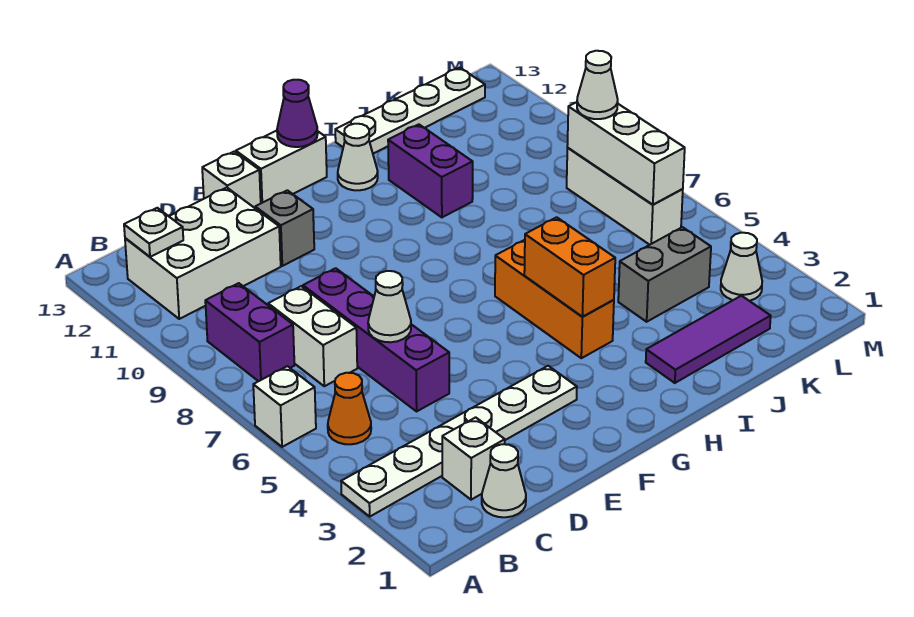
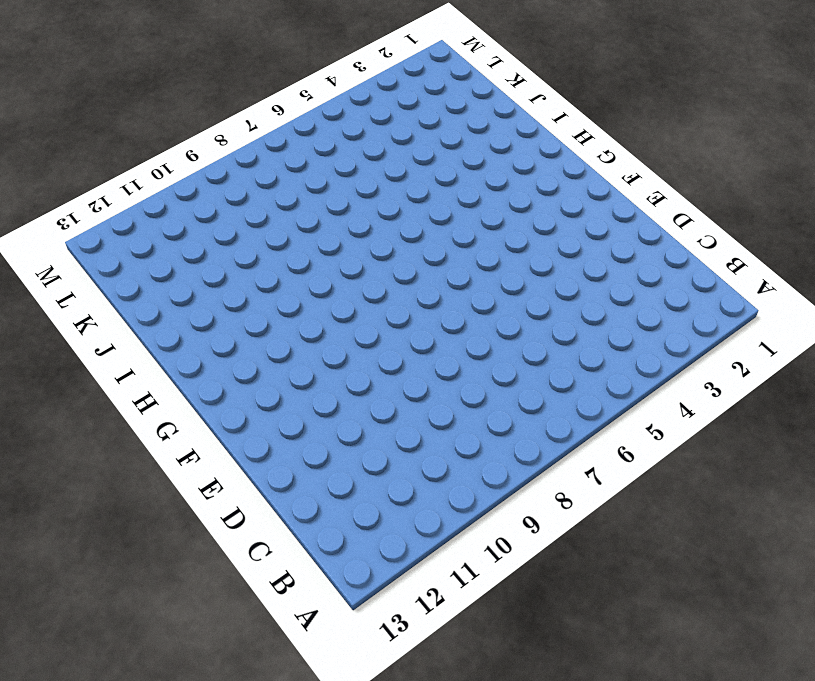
none -> white 1x6 plate [341,366,577,516]
none -> white 1x1 brick [253,366,316,447]
none -> orange 1x1 cone [328,373,371,444]

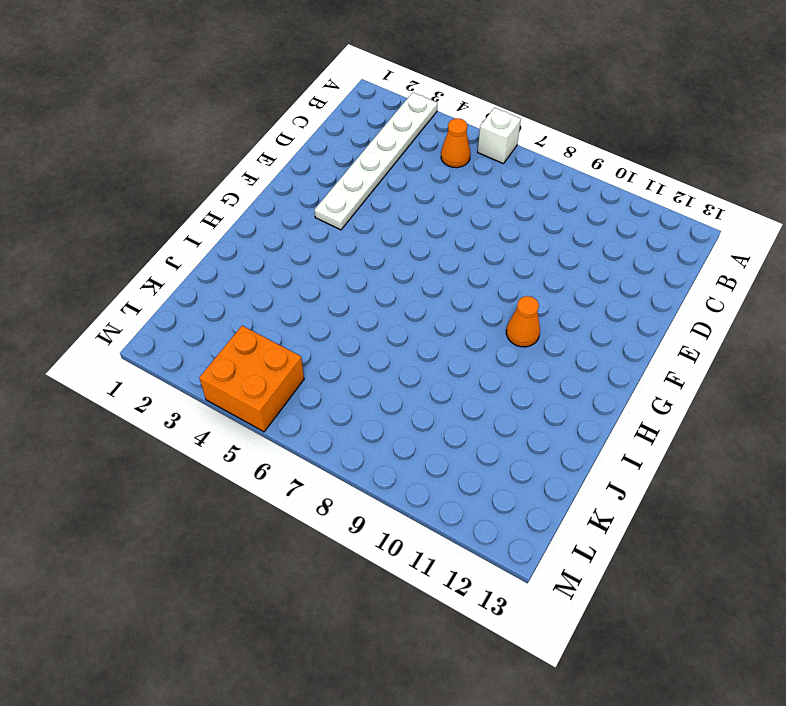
orange 1x1 cone [506,296,540,347] -> none
orange 2x2 brick [199,326,304,432] -> none
none -> purple 1x2 brick [205,283,294,381]
none -> white 2x3 brick [125,188,281,319]
none -> white 1x1 cone [482,444,526,517]

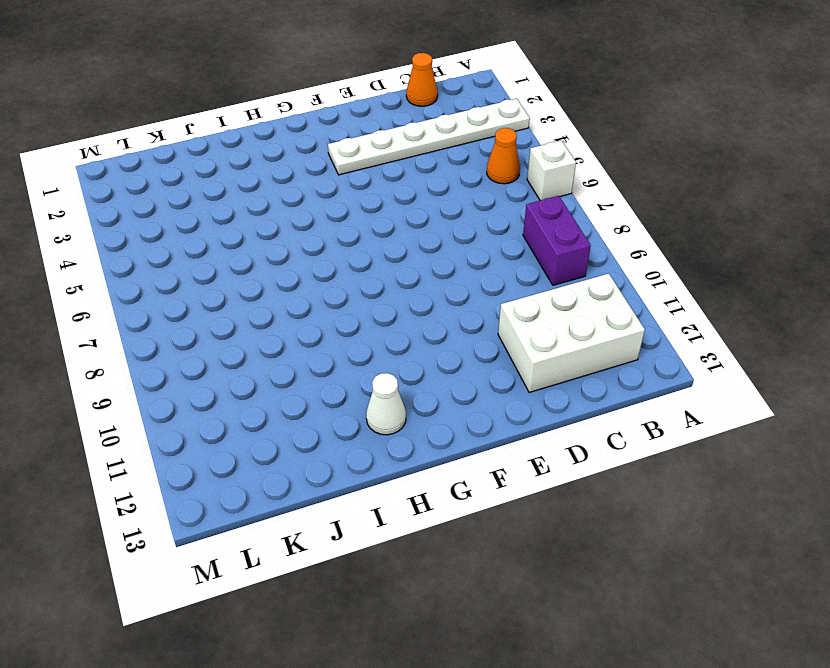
orange 1x1 cone [406,53,438,106] -> white 1x1 cone [482,444,526,517]
none -> white 1x1 brick [442,417,505,500]
none -> white 1x2 brick [268,286,357,386]
none -> purple 1x4 brick [303,268,449,411]

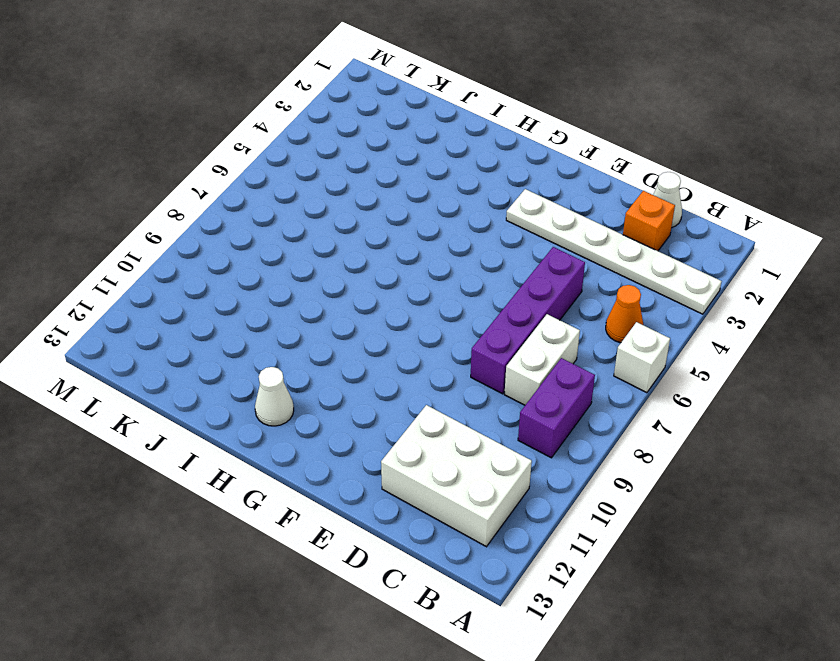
orange 1x1 brick [623,191,675,251] -> white 1x1 brick [442,417,505,500]
none -> grey 1x1 brick [255,190,314,266]
none -> white 1x1 brick [202,152,261,208]
none -> white 1x2 brick [236,131,327,203]

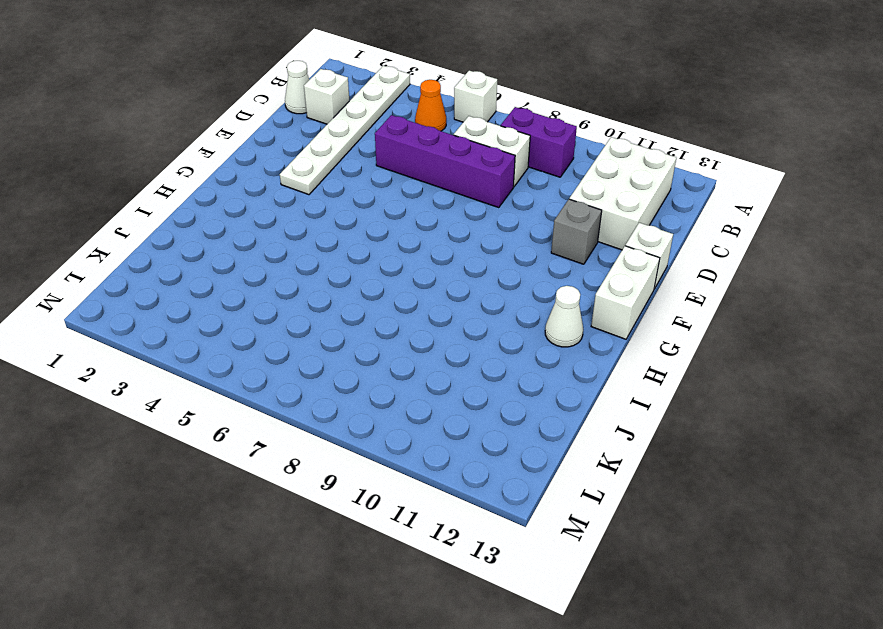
none -> orange 1x3 brick [495,240,614,358]
none -> purple 1x3 tile [646,296,771,383]
none -> purple 1x2 brick [388,124,473,217]

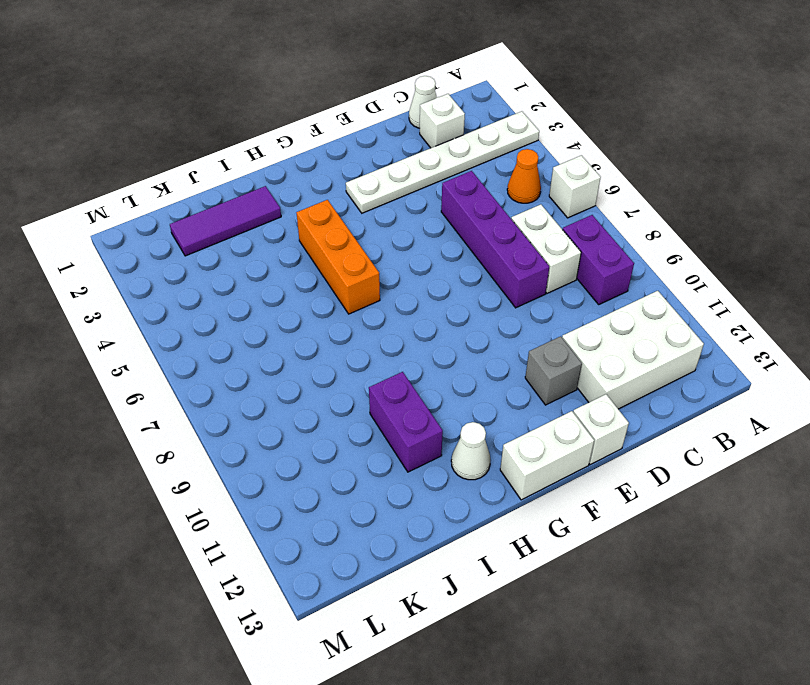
none -> white 1x4 plate [335,68,485,154]
none -> grey 1x2 brick [618,227,711,322]
none -> white 1x1 cone [721,233,762,301]

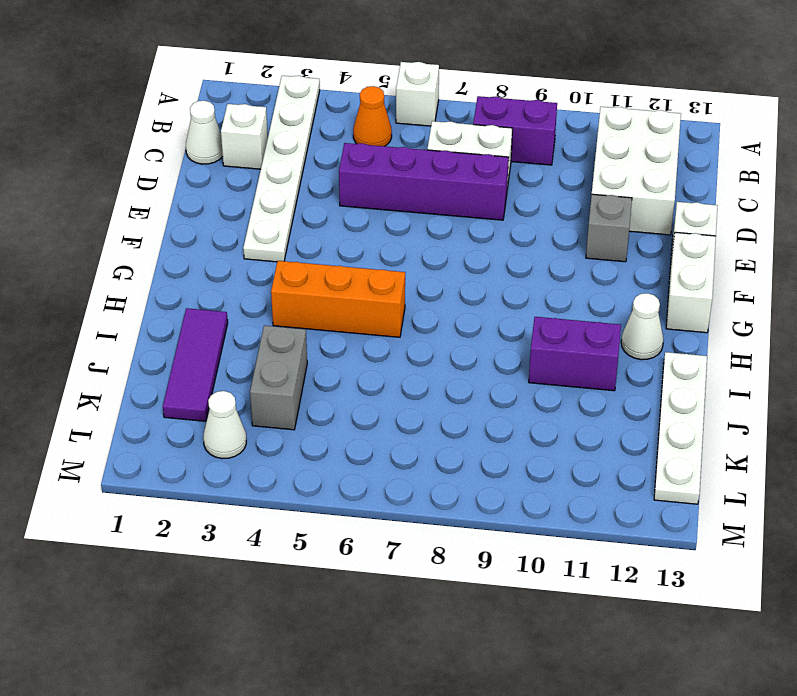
none -> white 1x3 brick [567,148,683,245]
none -> white 1x1 plate [124,208,183,257]
none -> white 1x1 cone [368,271,411,342]

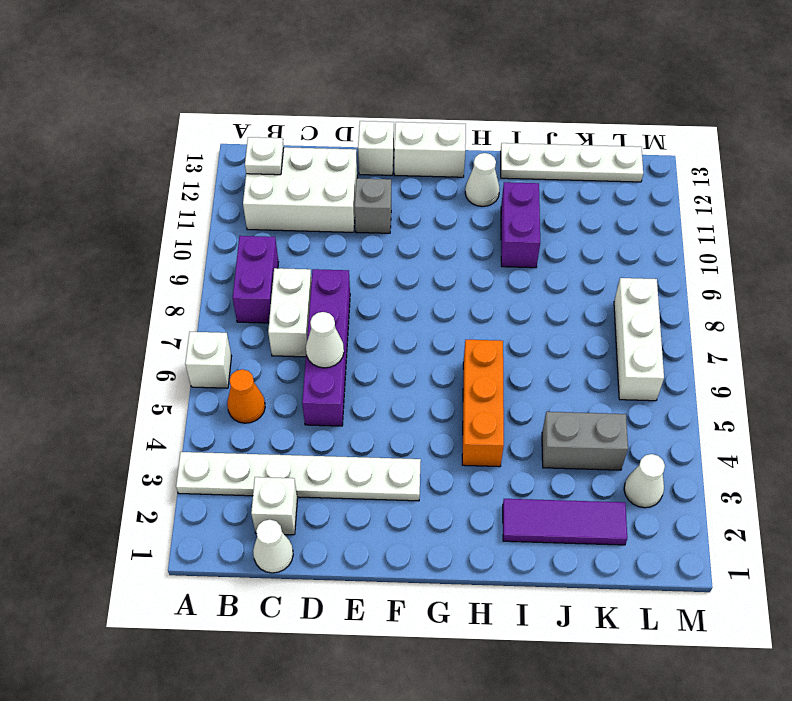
none -> purple 1x1 cone [277,80,317,147]
none -> orange 1x2 brick [524,217,615,317]
none -> white 1x3 brick [567,102,685,205]

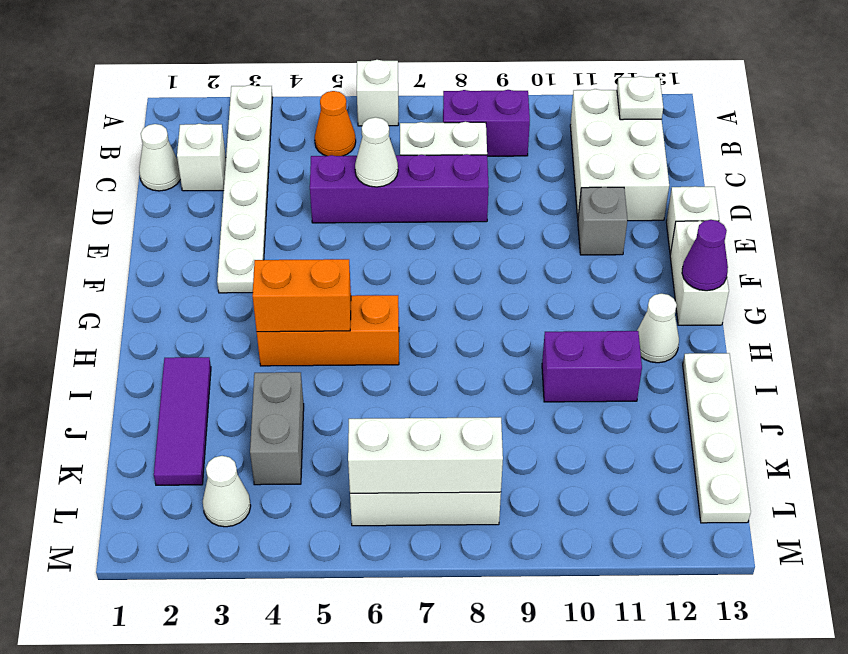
none -> white 1x1 cone [577,51,618,119]

